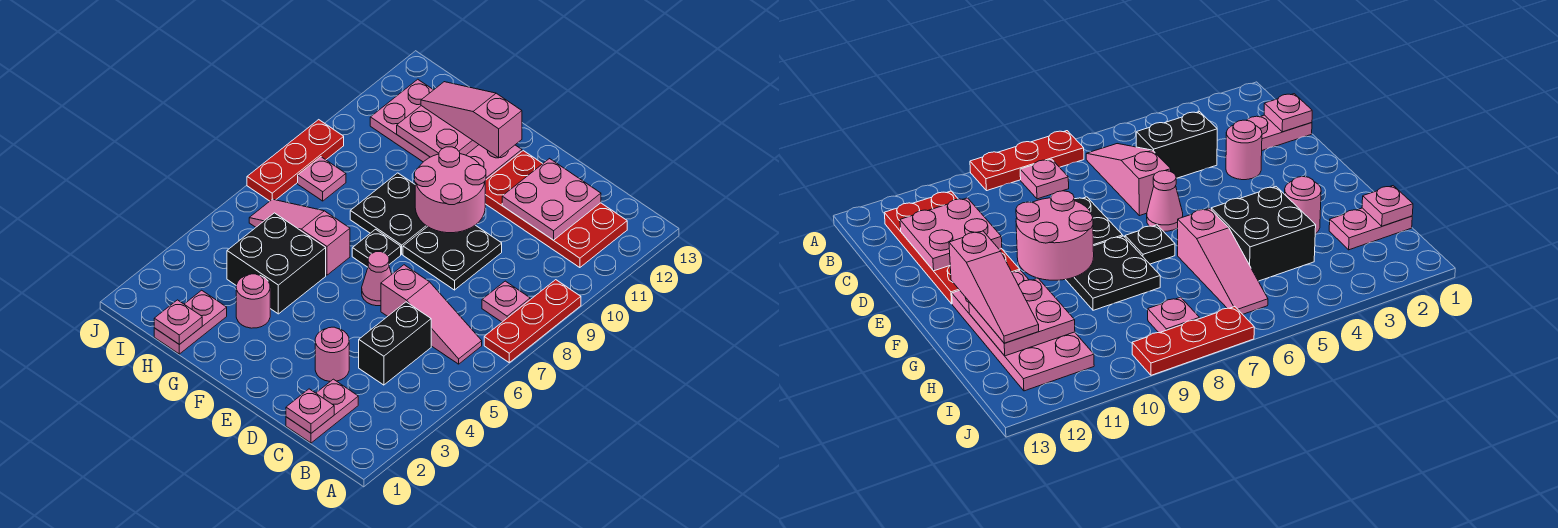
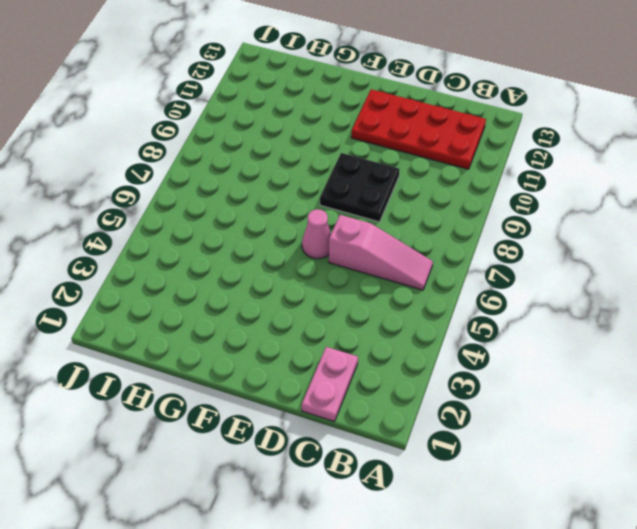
none -> red 1x3 plate [484,280,581,362]
none -> pink 1x1 plate [482,281,530,322]
none -> black 1x2 brick [359,302,431,385]

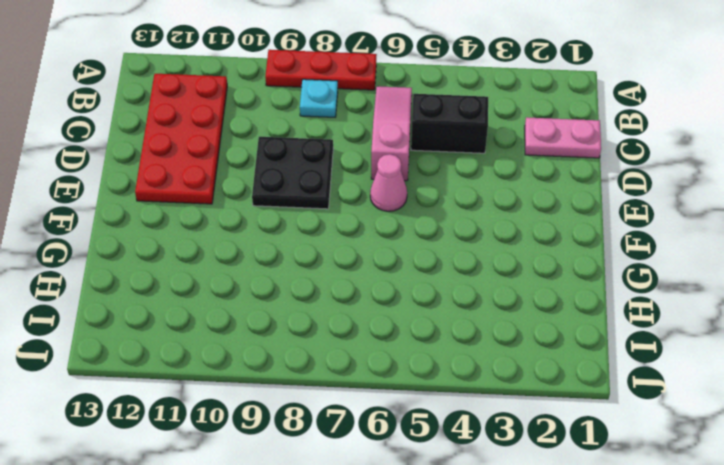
cyan 1x1 plate [300,79,338,117] -> pink 1x1 plate [482,281,530,322]
none -> pink 1x1 round brick [315,327,349,381]
none -> black 1x1 plate [352,229,401,267]
none -> black 2x2 plate [350,173,427,254]

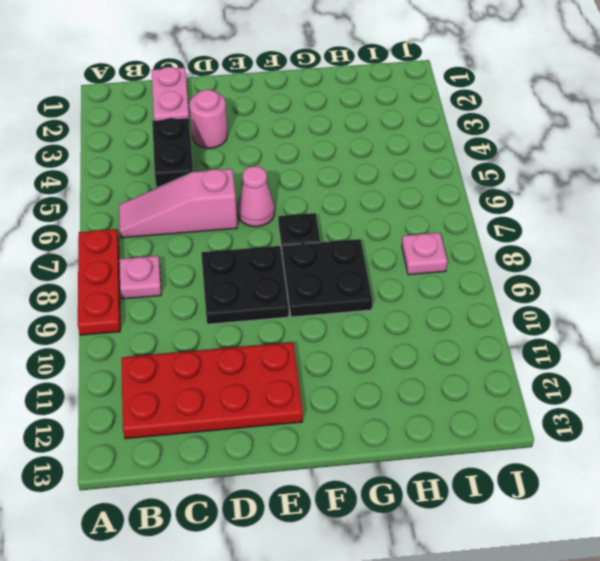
none -> pink 2x4 plate [370,79,522,180]
none -> pink 1x1 round brick [236,274,270,328]
none -> black 2x2 brick [227,213,326,314]

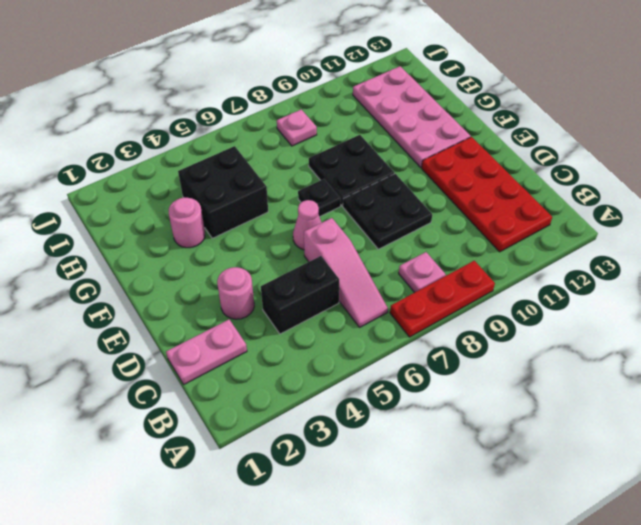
none -> pink 1x3 slope [249,199,350,275]
none -> pink 1x2 plate [154,290,227,354]
none -> red 1x3 plate [247,120,344,201]

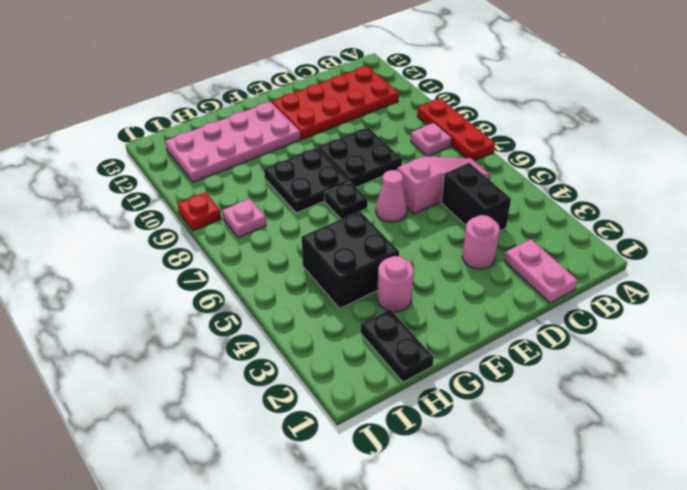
black 1x2 plate [361,310,434,382] -> pink 1x2 plate [154,290,227,354]
red 1x1 plate [178,192,221,231] -> red 1x3 plate [247,120,344,201]
none -> pink 1x3 slope [249,199,350,275]
none -> pink 1x1 plate [286,389,334,433]
none -> pink 2x2 plate [502,159,601,240]

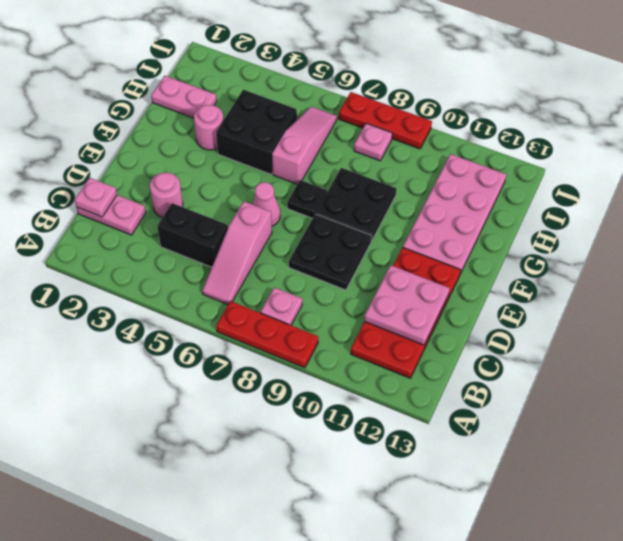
none -> pink 2x2 round brick [415,147,486,233]
none -> pink 2x2 plate [397,106,479,157]
none -> pink 1x1 plate [154,300,202,344]

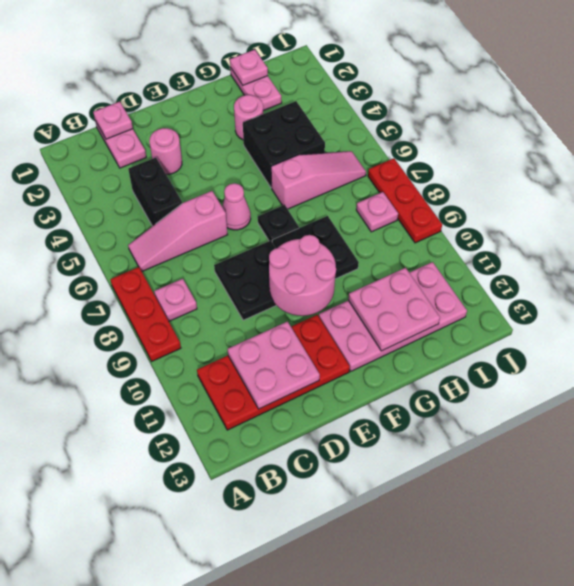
none -> pink 1x3 slope [421,82,522,158]

